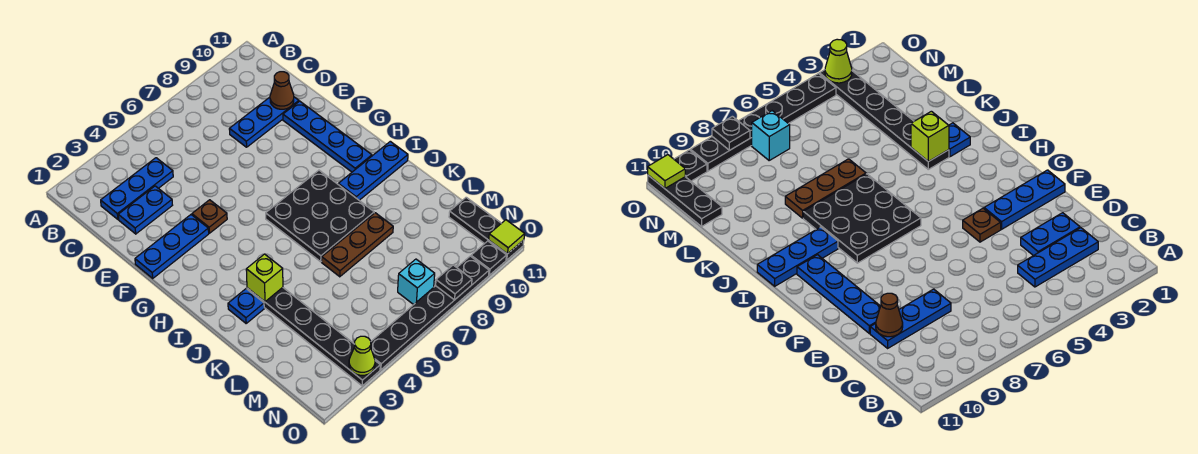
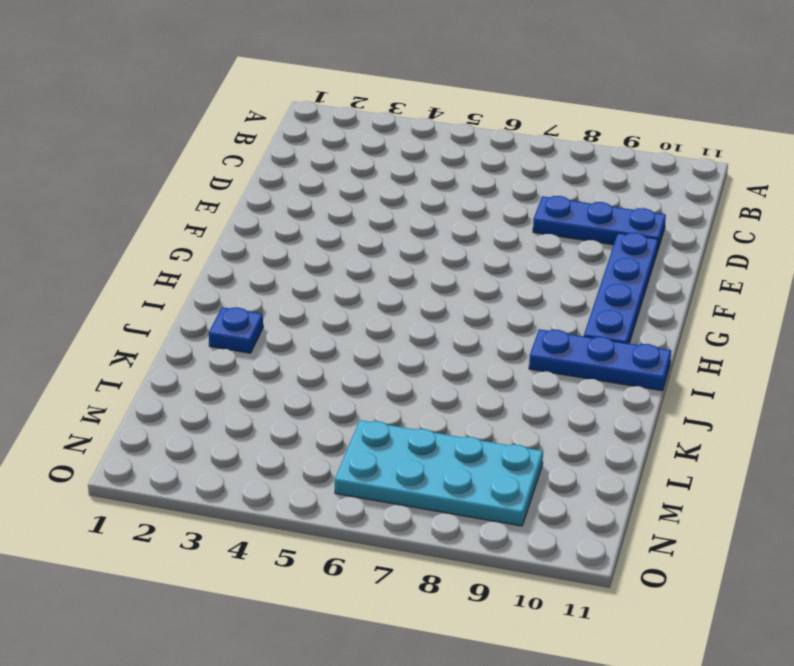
cyan 2x4 plate [335,420,543,526] -> cyan 1x1 brick [398,259,435,305]
none -> blue 1x3 plate [101,158,173,219]
none -> blue 1x2 plate [118,186,172,234]
none -> blue 1x3 plate [135,215,209,278]

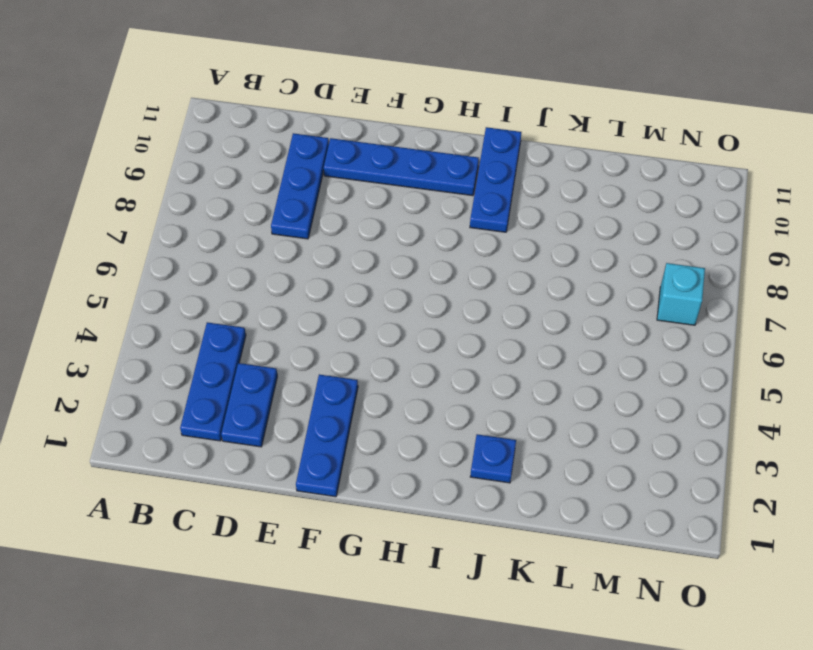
none -> brown 1x1 plate [192,200,227,233]
none -> black 3x3 plate [266,170,374,262]
none -> black 1x6 plate [247,287,380,386]

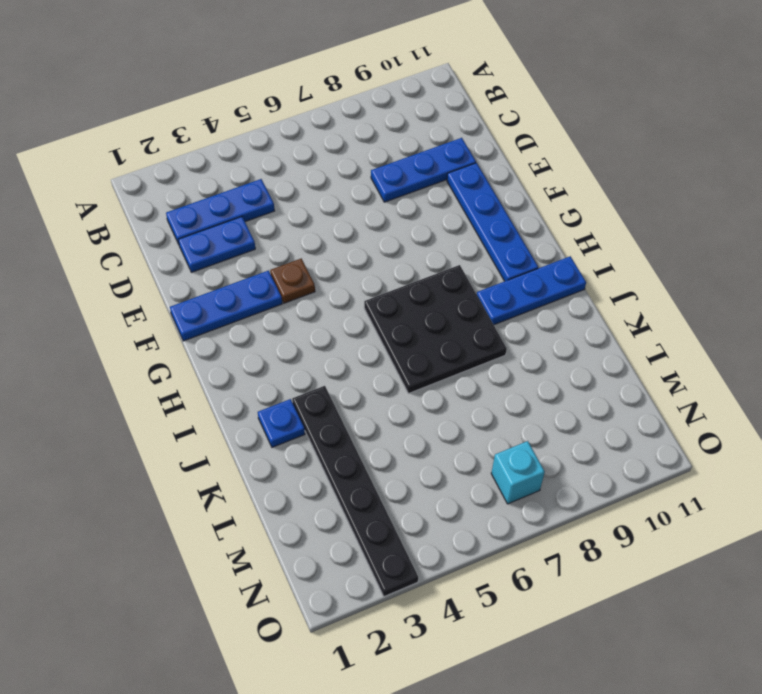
none -> brown 1x3 plate [322,213,393,277]
none -> black 1x3 plate [449,197,524,260]
none -> black 1x6 plate [371,256,489,370]

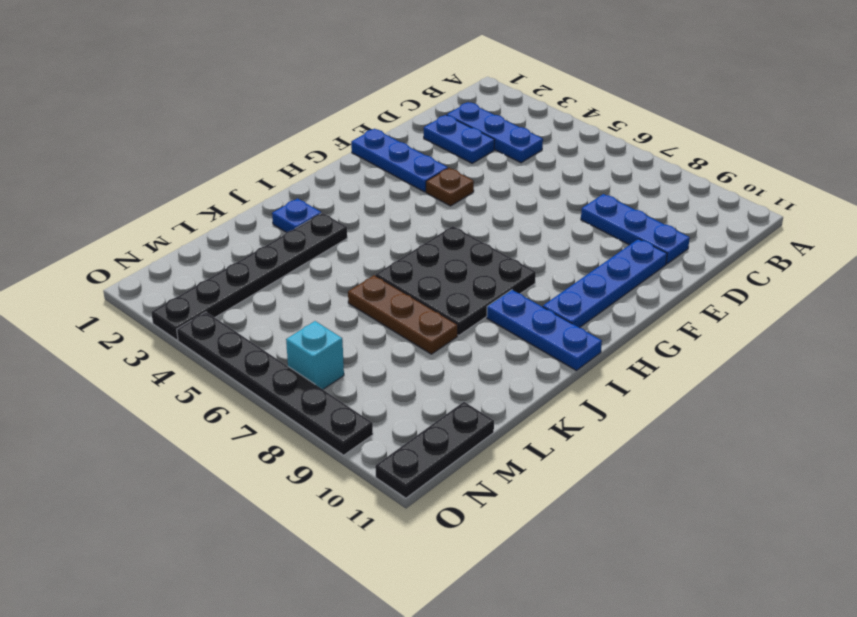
none -> black 1x1 plate [471,241,507,275]
none -> brown 1x1 cone [270,72,294,109]
none -> lime 1x1 brick [246,254,283,302]

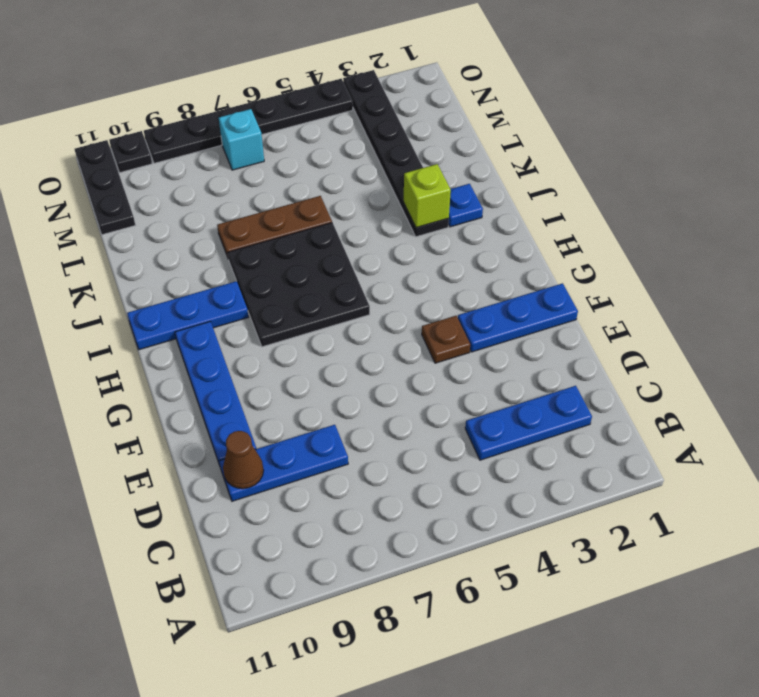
none -> blue 1x2 plate [118,186,172,234]
none -> lime 1x1 cone [349,336,375,375]
none -> black 1x1 plate [436,265,472,300]

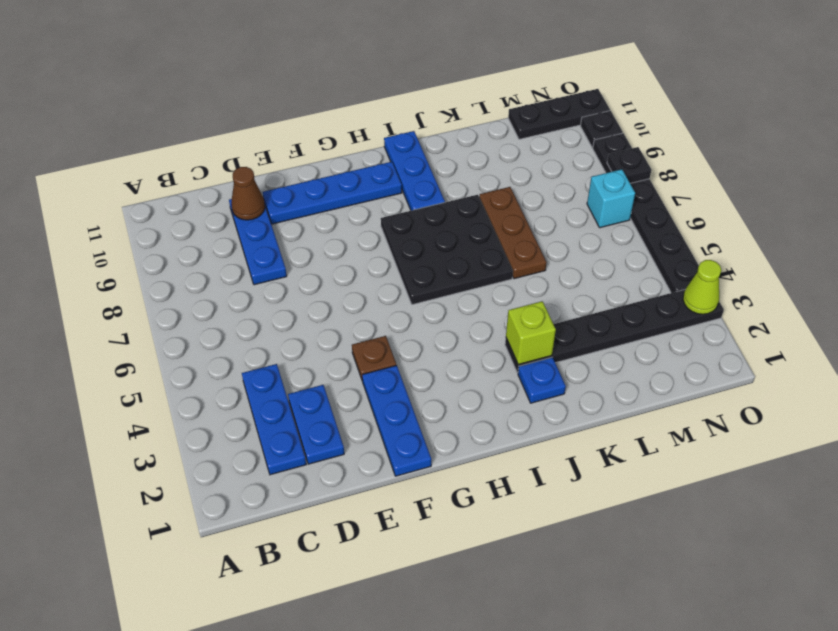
none -> lime 1x1 tile [489,220,525,254]

